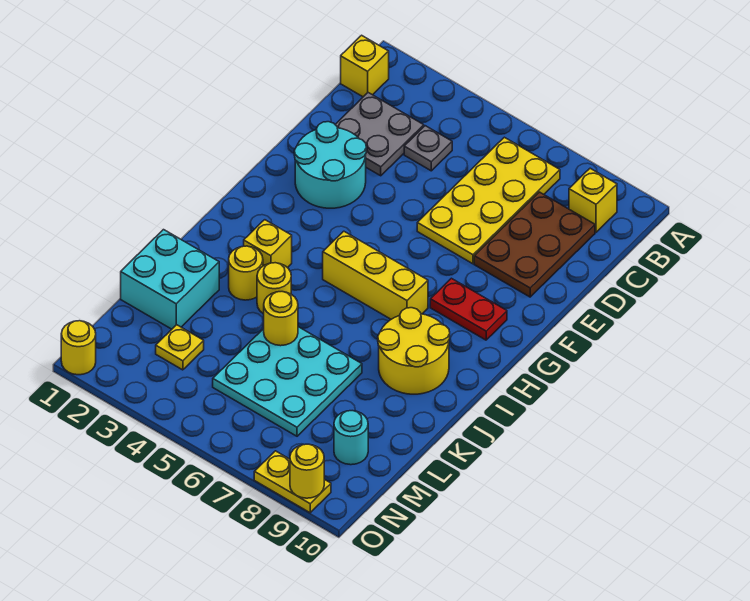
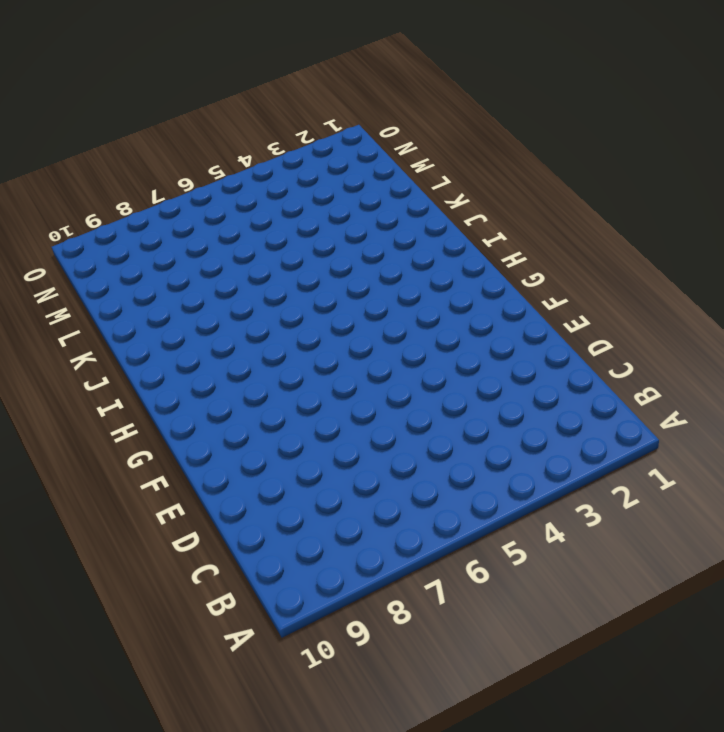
none -> yellow 1x1 brick [341,35,389,97]
none -> yellow 2x4 plate [417,137,560,264]
none -> yellow 1x1 brick [569,168,617,232]

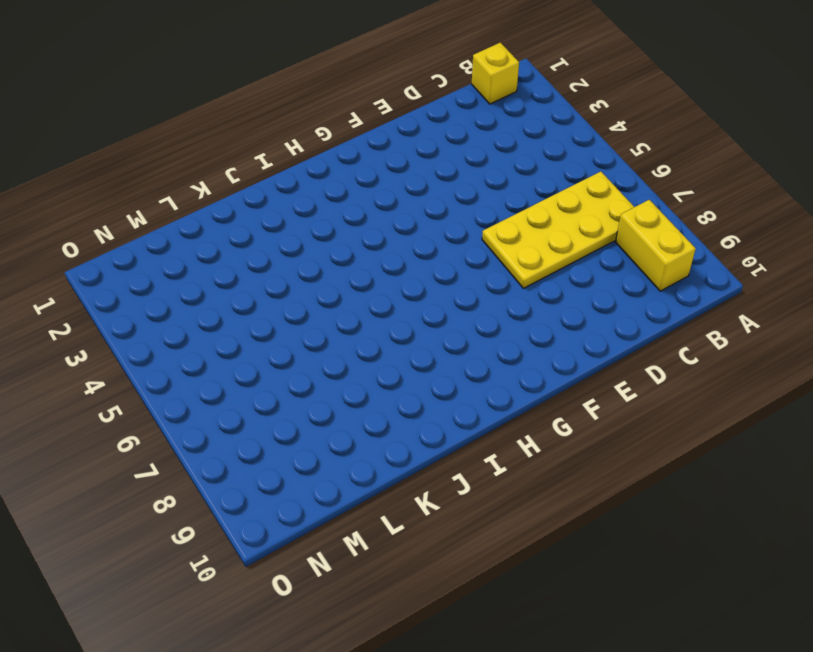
yellow 1x2 brick [616,200,696,291] -> yellow 1x1 brick [569,168,617,232]
none -> grey 2x2 plate [335,93,424,176]
none -> grey 1x1 plate [404,126,452,171]
none -> brown 2x3 plate [474,192,595,297]

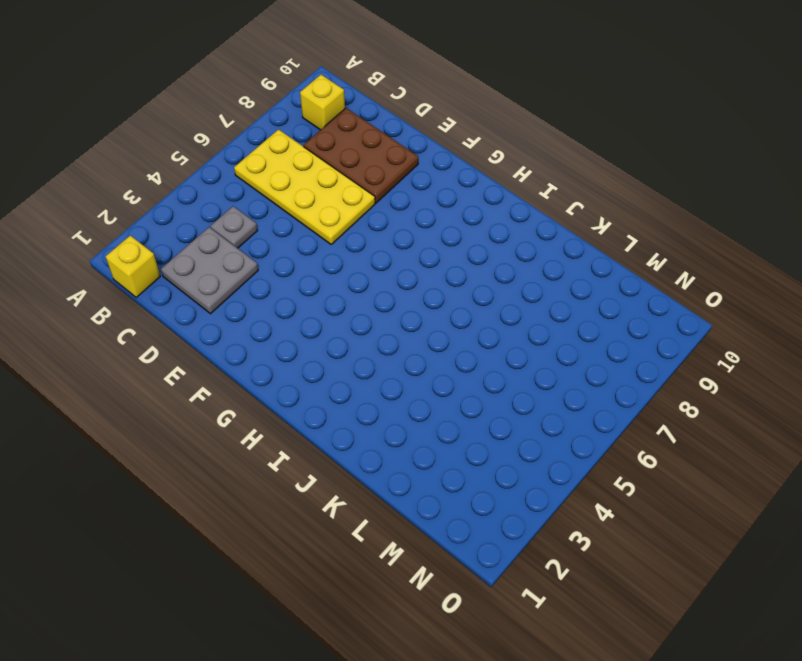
none -> cyan 2x2 round brick [294,122,366,208]
none -> red 1x2 plate [430,278,507,340]
none -> yellow 1x3 brick [323,231,428,319]

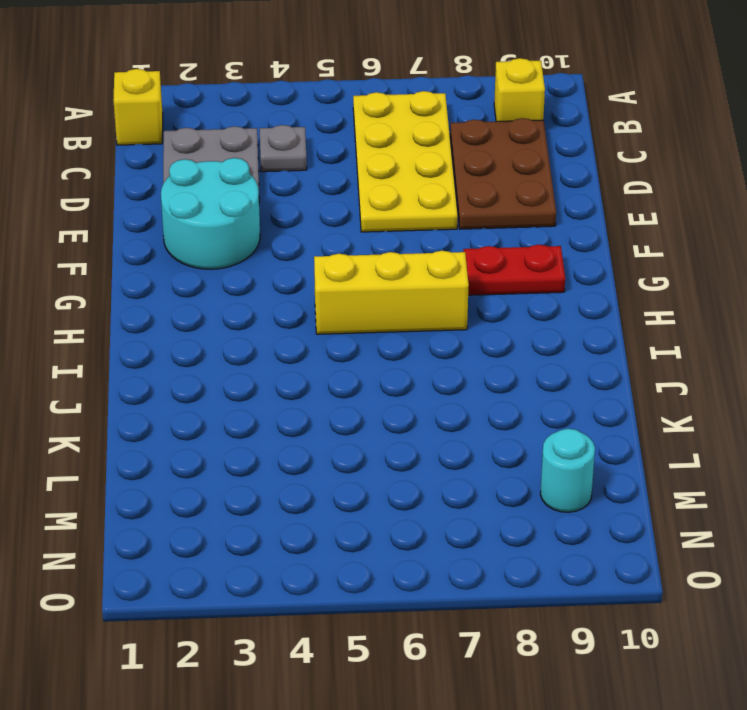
none -> yellow 1x1 brick [244,220,292,268]
none -> yellow 2x2 round brick [378,308,450,394]
none -> yellow 1x1 round brick [229,246,263,300]

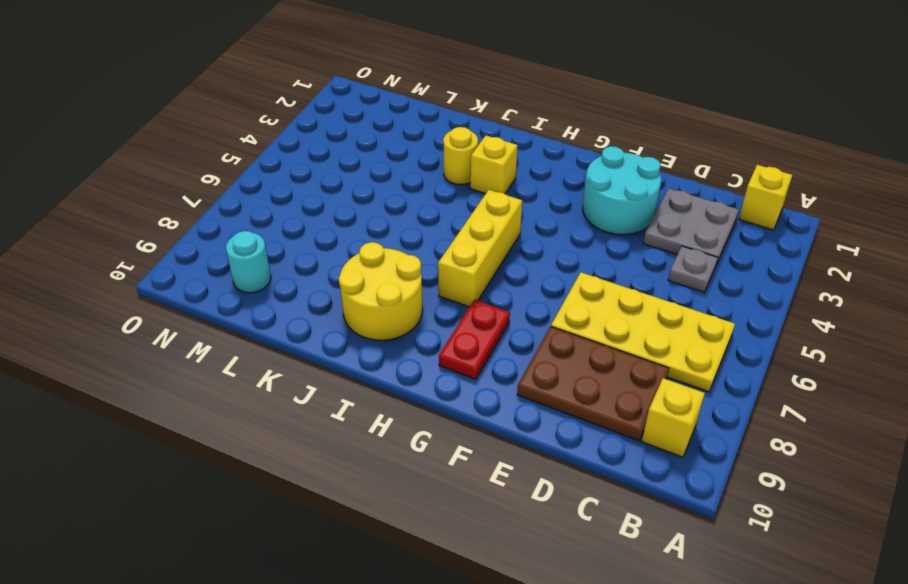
none -> yellow 1x1 round brick [257,263,291,314]
none -> cyan 2x2 brick [121,230,219,329]
none -> cyan 3x3 plate [213,327,362,436]

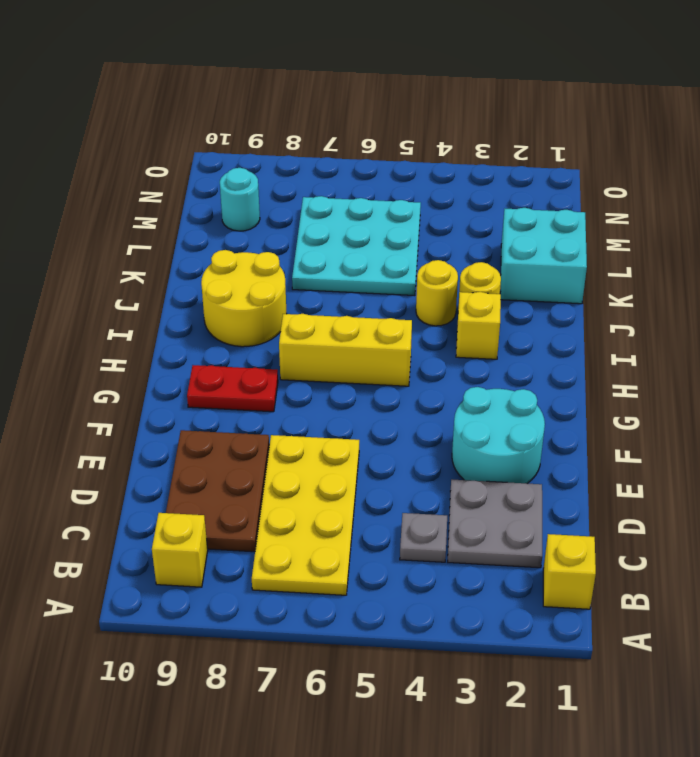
none -> yellow 1x1 plate [156,325,204,370]
none -> yellow 1x1 round brick [61,321,96,375]
none -> yellow 1x2 plate [254,451,331,513]

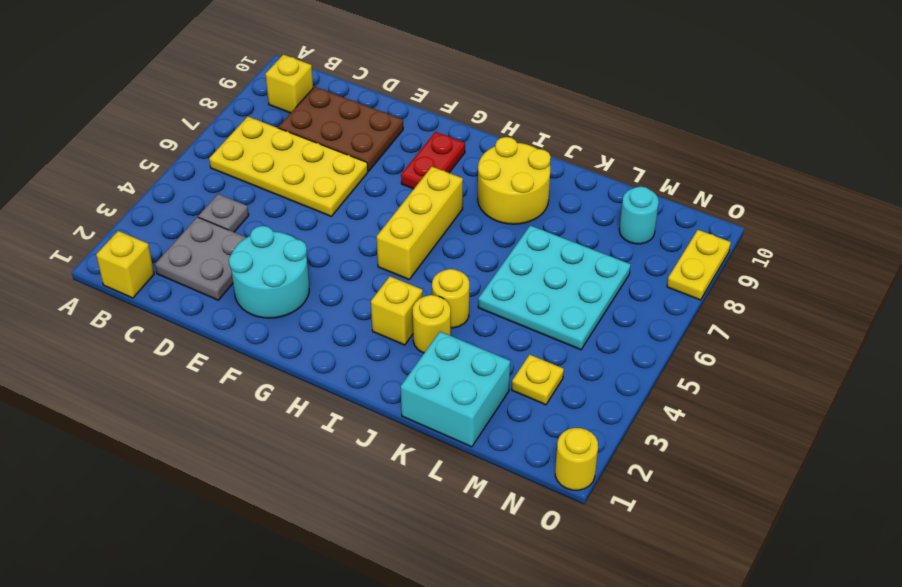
none -> yellow 1x1 round brick [264,292,298,346]
none -> yellow 1x1 round brick [290,444,324,498]

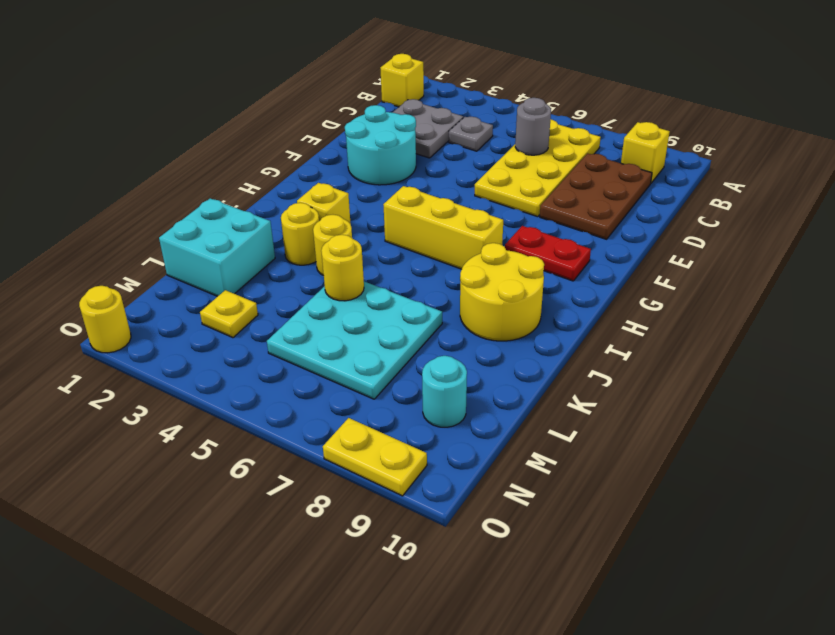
grey 1x1 round brick [515,98,551,155] -> none
none -> yellow 1x1 round brick [290,444,324,498]

